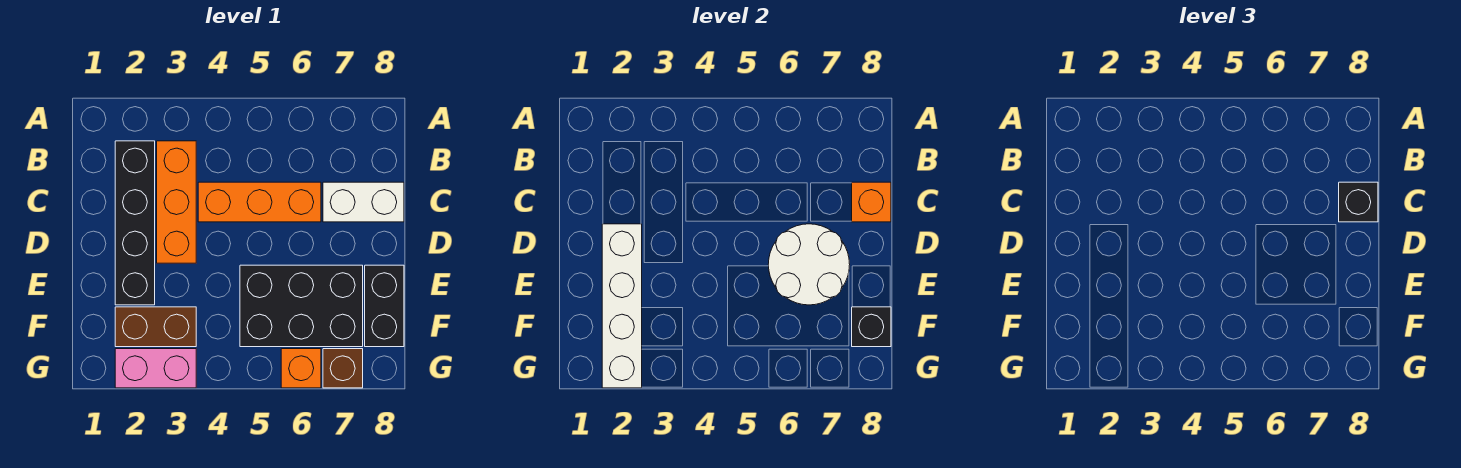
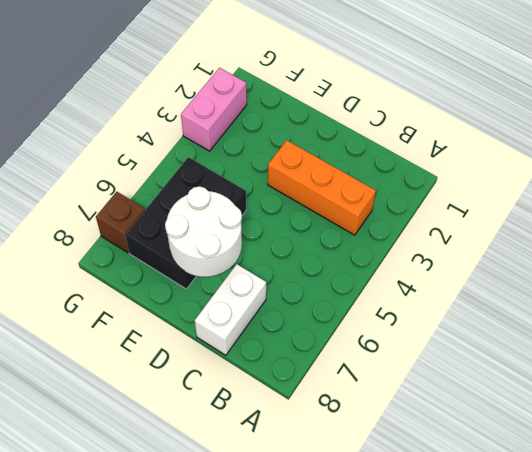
none -> black 1x4 brick [115,141,155,305]
none -> orange 1x3 brick [198,182,321,222]
none -> black 1x2 brick [365,265,404,347]

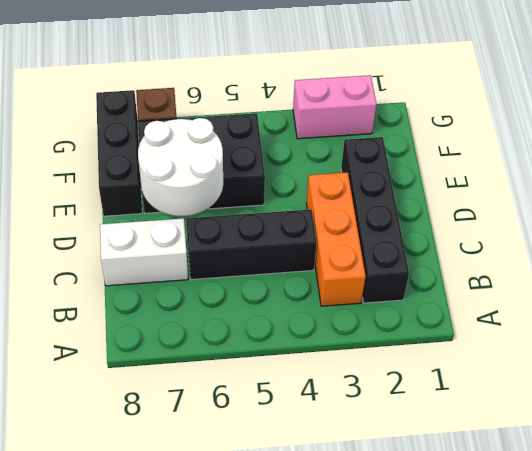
black 1x3 brick [186,209,317,280] -> orange 1x3 brick [198,182,321,222]
black 1x3 brick [96,90,142,216] -> black 1x2 brick [365,265,404,347]
none -> brown 1x2 brick [115,307,196,347]
none -> orange 1x1 brick [281,349,321,388]
none -> orange 1x1 brick [852,182,891,222]

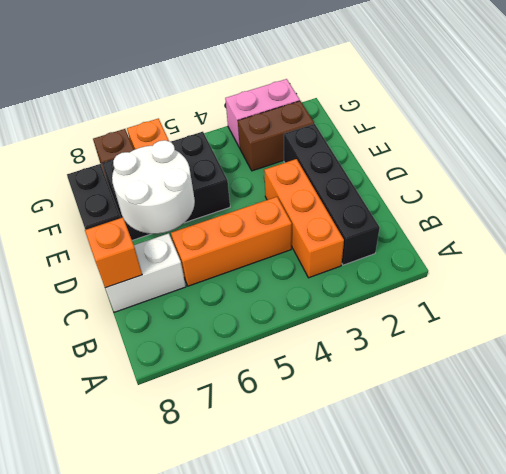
none -> white 1x4 brick [602,224,642,388]
none -> black 1x1 brick [852,307,891,347]
none -> black 1x1 brick [1339,182,1378,222]

